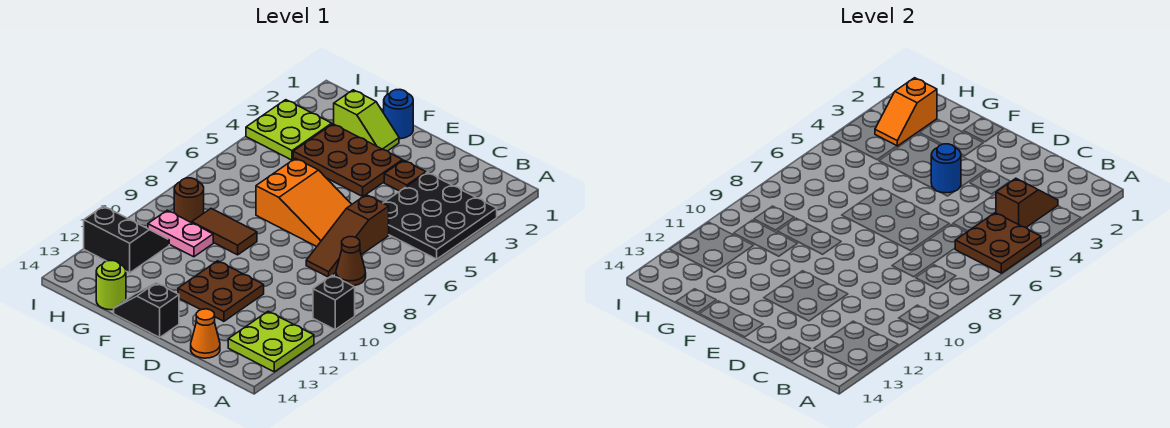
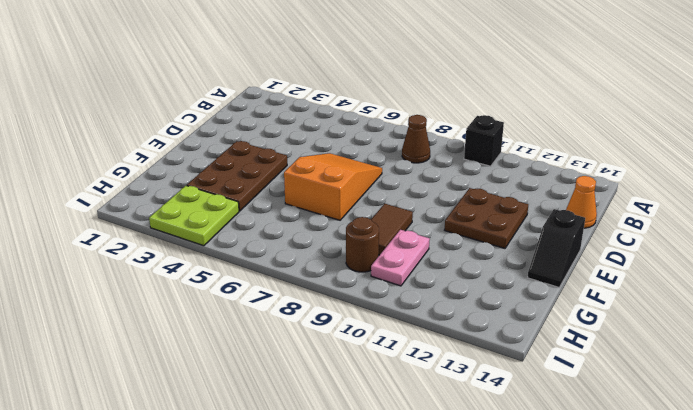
none -> black 3x3 plate [384,172,497,259]
none -> lime 2x2 plate [228,311,314,372]
none -> brown 1x3 slope [306,195,389,277]

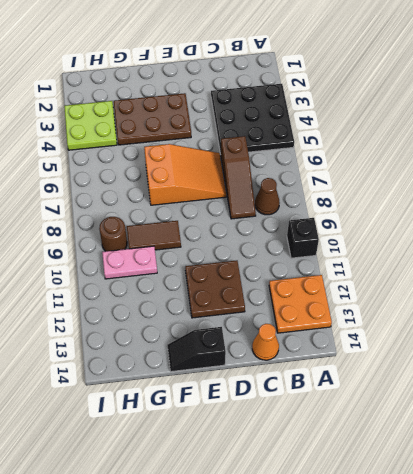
orange 2x2 plate [269,275,332,333] -> lime 2x2 plate [228,311,314,372]
none -> brown 1x1 plate [384,160,426,191]
none -> blue 1x1 round brick [384,90,413,139]
none -> lime 1x2 slope [334,90,399,151]

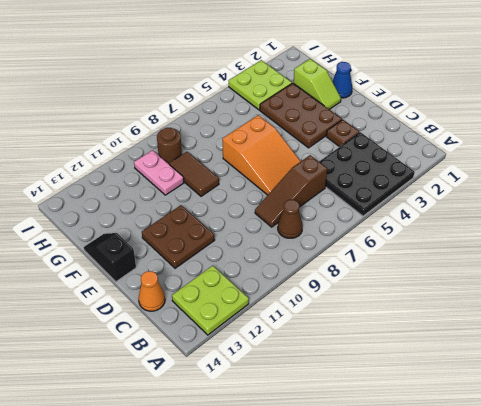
blue 1x1 cone [332,62,352,98] -> blue 1x1 round brick [384,90,413,139]
none -> black 1x1 brick [313,275,355,329]
none -> lime 1x1 round brick [96,261,126,310]
none -> black 2x2 slope [84,206,169,273]

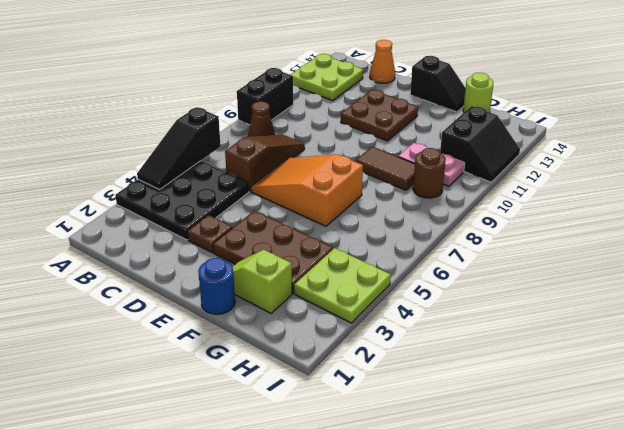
black 1x3 slope [137,107,221,189] -> brown 2x2 plate [955,213,1041,273]
black 1x2 brick [237,68,293,125] -> black 1x1 brick [313,275,355,329]
black 2x2 slope [440,106,520,182] -> black 2x2 slope turned to [84,206,169,273]
none -> brown 1x2 slope [996,178,1058,227]
none -> blue 1x1 round brick [931,144,961,193]
none -> orange 1x2 slope [875,78,937,146]

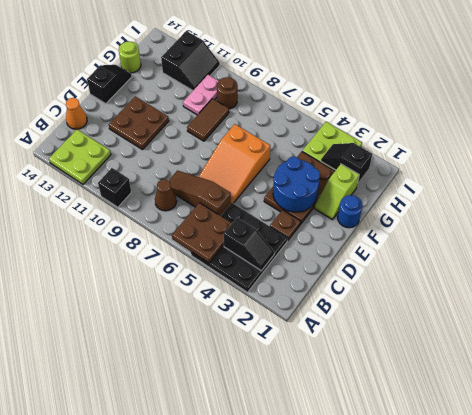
black 1x2 slope [224,218,274,271] -> brown 1x2 slope [996,178,1058,227]
blue 2x2 round brick [273,157,320,212] -> blue 1x1 round brick [931,144,961,193]
black 1x2 slope [321,143,372,182] -> orange 1x2 slope [875,78,937,146]

